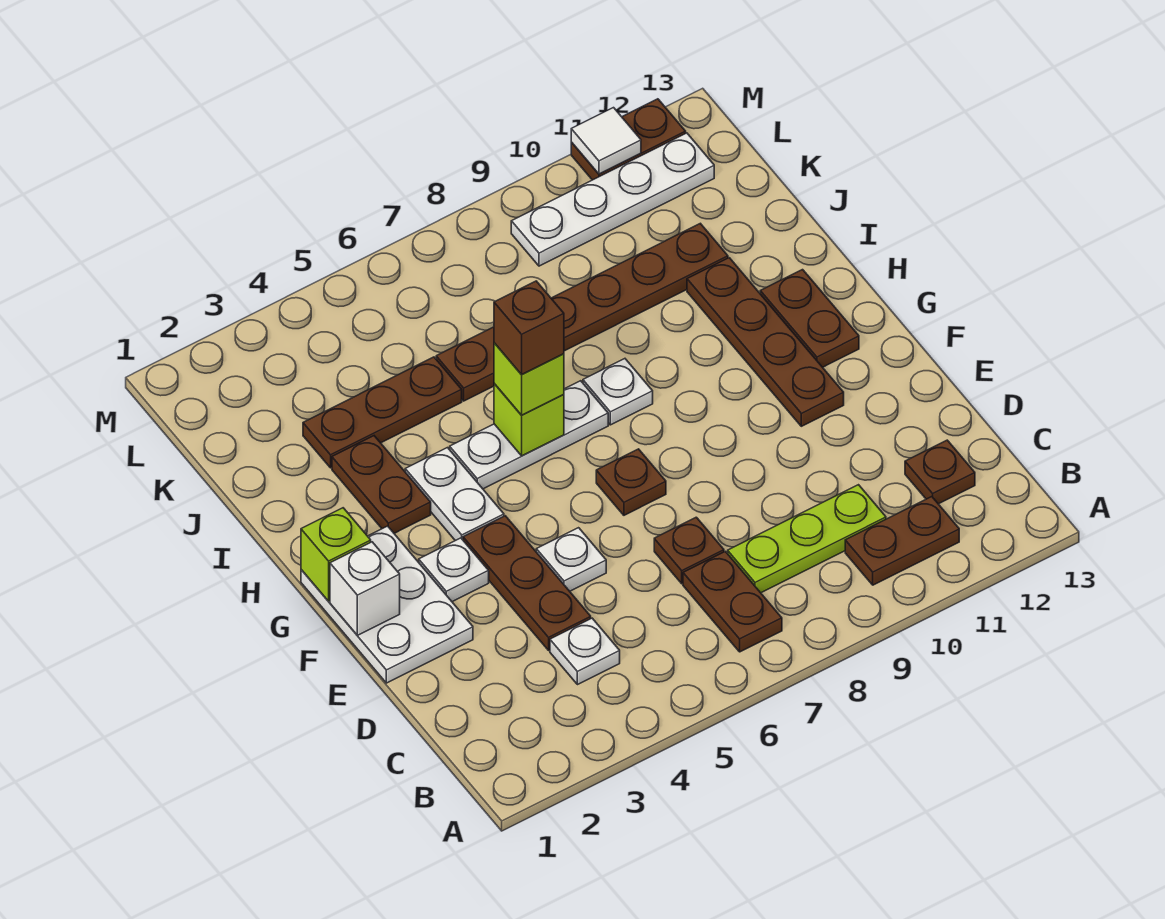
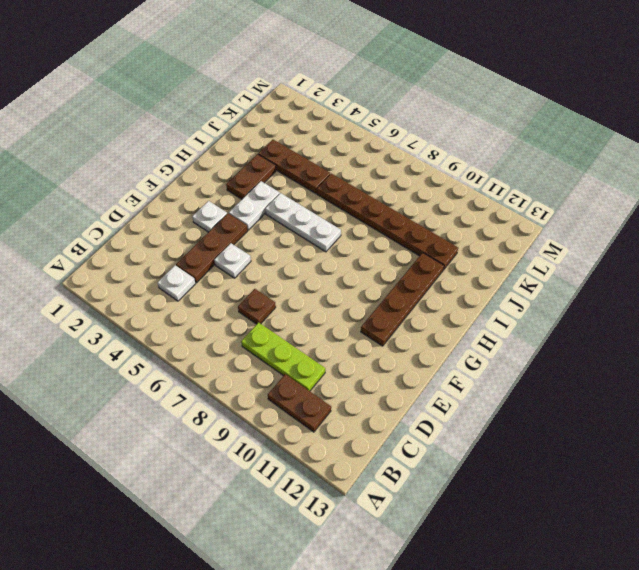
none -> brown 1x2 plate [683,551,782,652]
none -> brown 1x1 plate [905,440,975,504]
none -> white 2x3 plate [301,526,473,683]

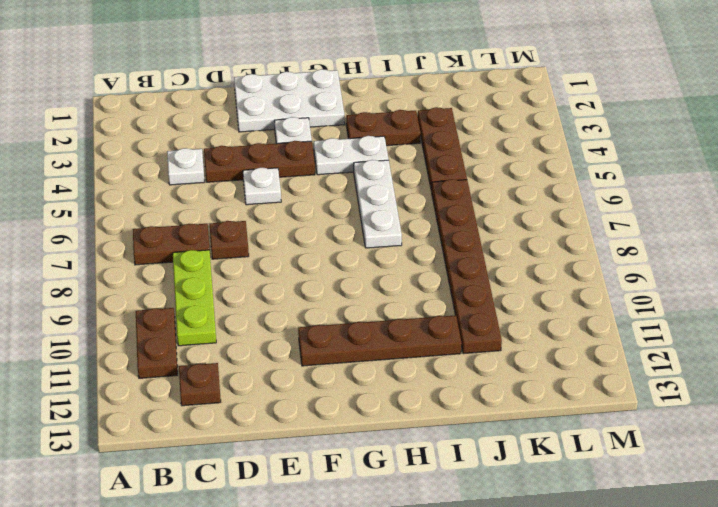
none -> brown 1x1 plate [596,449,666,515]
none -> brown 1x2 plate [760,270,859,367]
none -> white 1x1 plate [583,359,653,425]

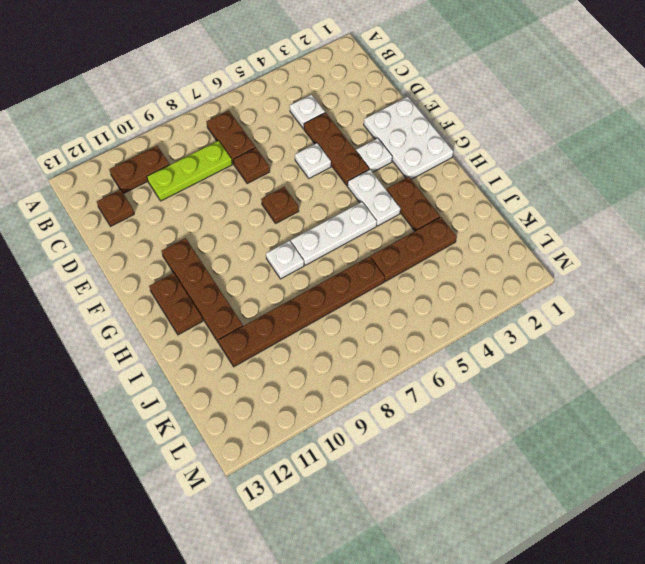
none -> white 1x4 plate [511,133,714,266]
none -> brown 1x2 plate [571,99,686,180]
none -> white 1x1 brick [330,542,400,635]

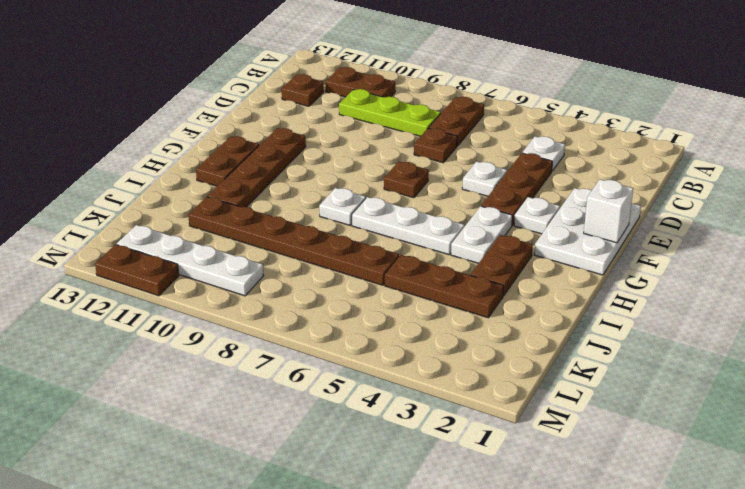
none -> lime 1x1 brick [301,508,371,601]
none -> lime 1x1 brick [494,384,564,456]
none -> white 1x1 tile [571,108,641,174]

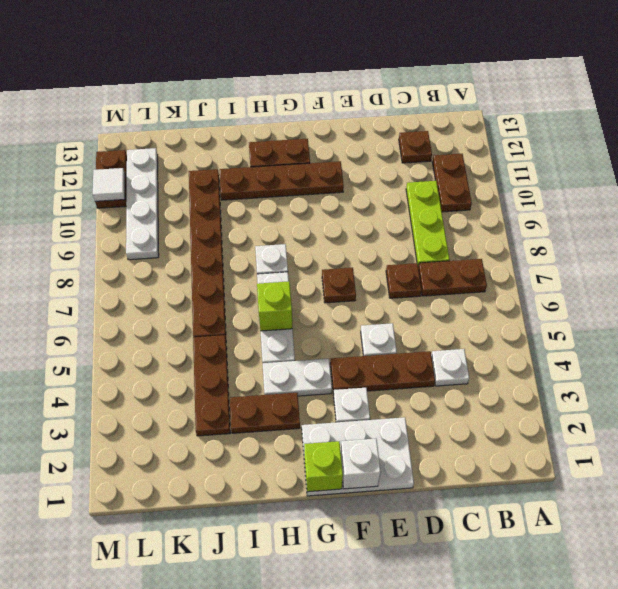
none -> lime 1x1 brick [494,343,564,415]
none -> brown 1x1 brick [494,281,564,375]

